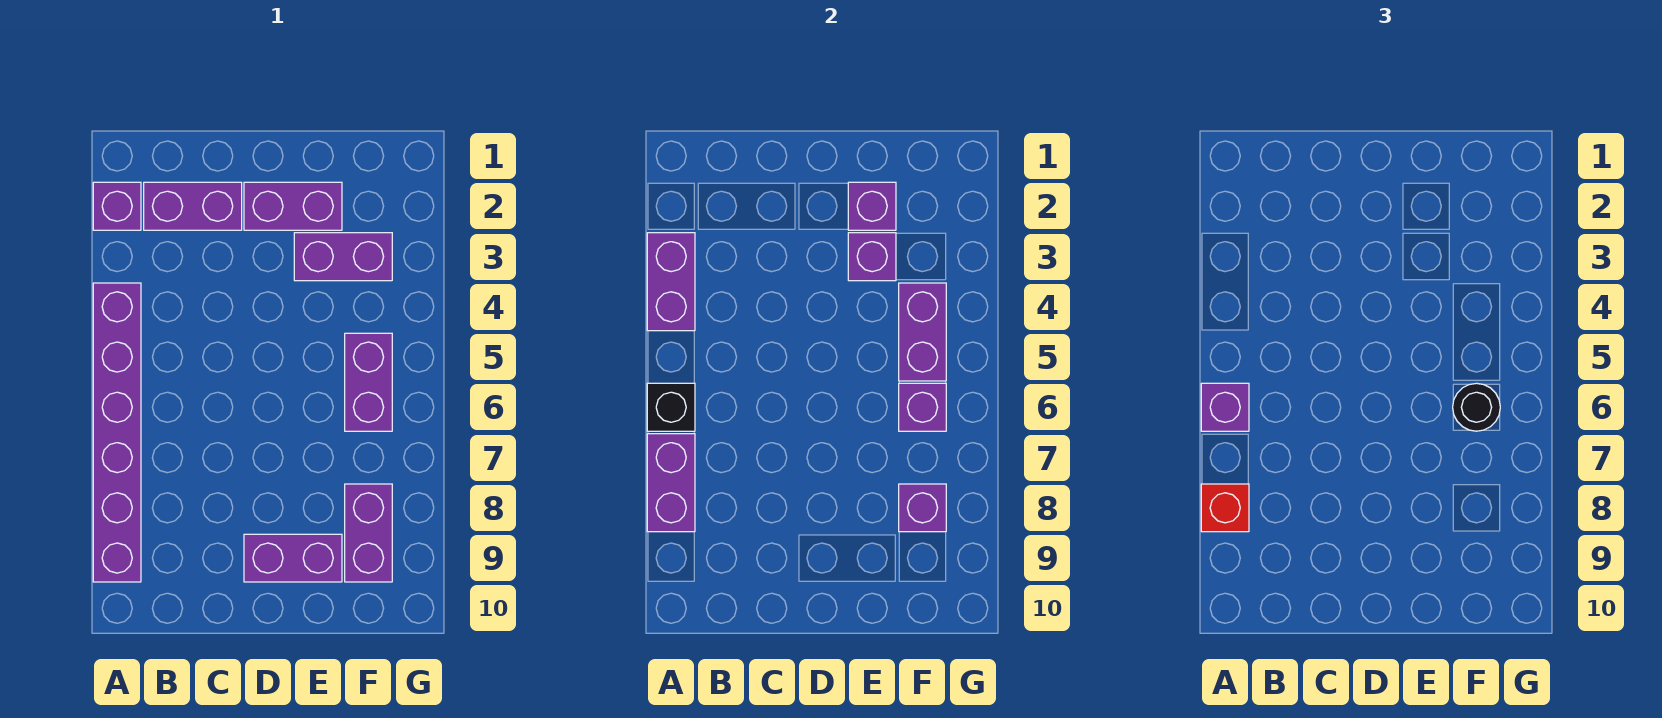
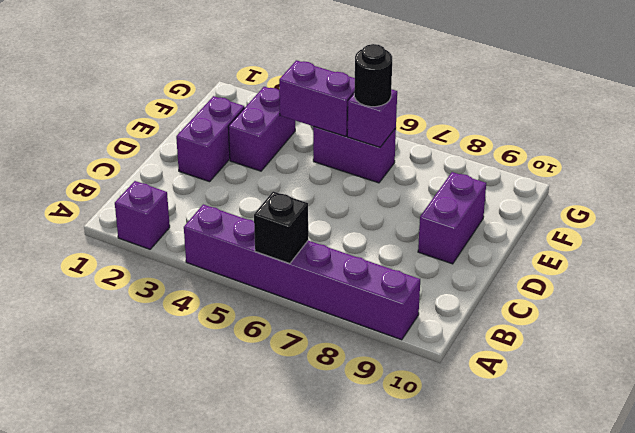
none -> purple 1x2 brick [144,182,242,230]
none -> purple 1x2 brick [345,484,392,582]
none -> purple 1x2 brick [647,233,695,331]

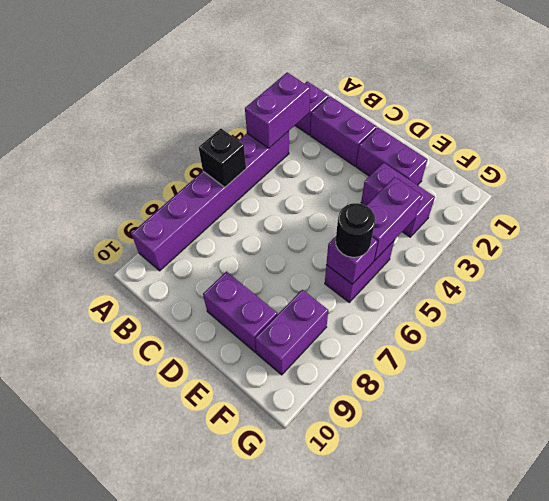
none -> purple 1x2 brick [647,434,695,532]
none -> purple 1x1 brick [848,182,896,230]
none -> purple 1x1 brick [848,233,896,281]

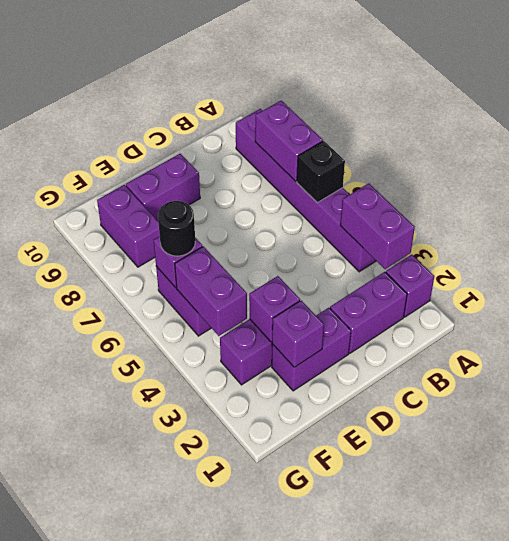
none -> purple 1x1 brick [899,484,946,532]
none -> purple 1x1 brick [1201,383,1249,431]
none -> red 1x1 brick [1201,484,1249,532]

